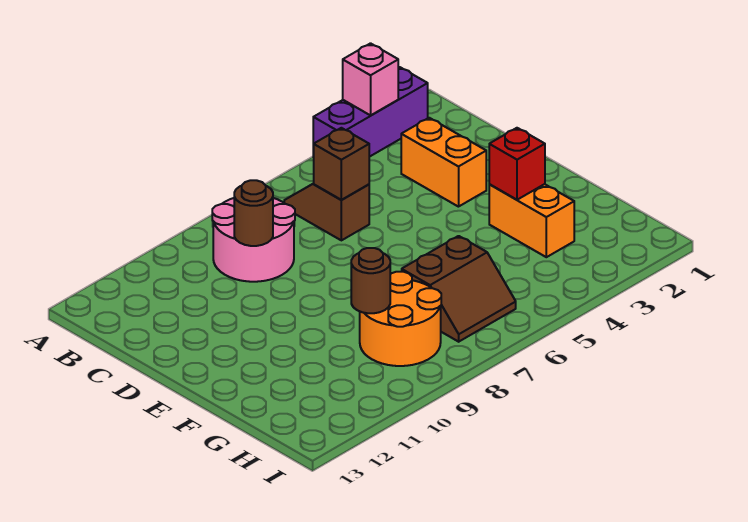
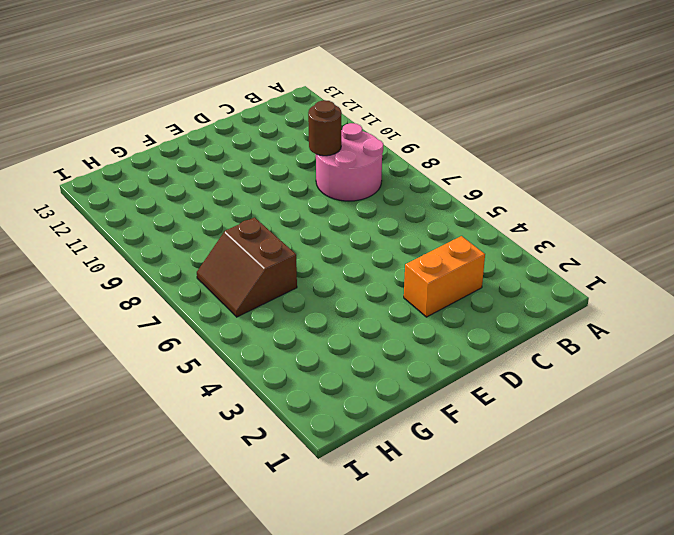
none -> purple 1x3 brick [313,67,428,157]
none -> brown 1x2 slope [284,184,369,240]
none -> orange 1x2 brick [489,184,574,257]

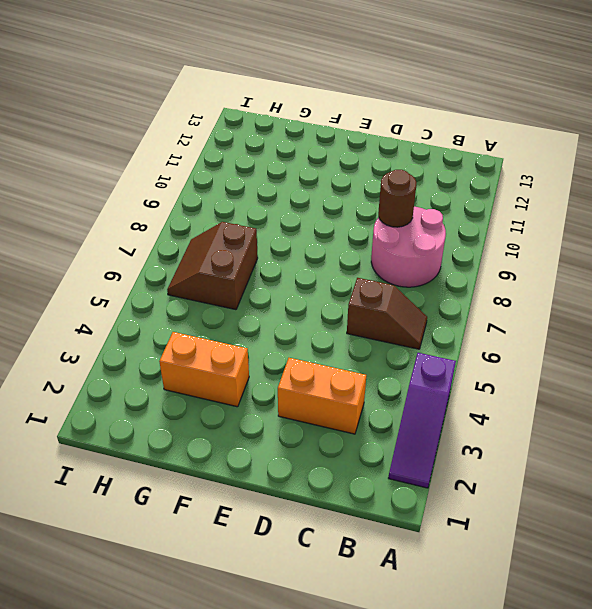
purple 1x3 slope [389,353,456,488] -> purple 1x3 brick [313,67,428,157]
none -> orange 2x2 round brick [360,272,441,366]
none -> pink 1x1 brick [343,43,398,115]
none -> brown 1x1 brick [313,128,369,200]

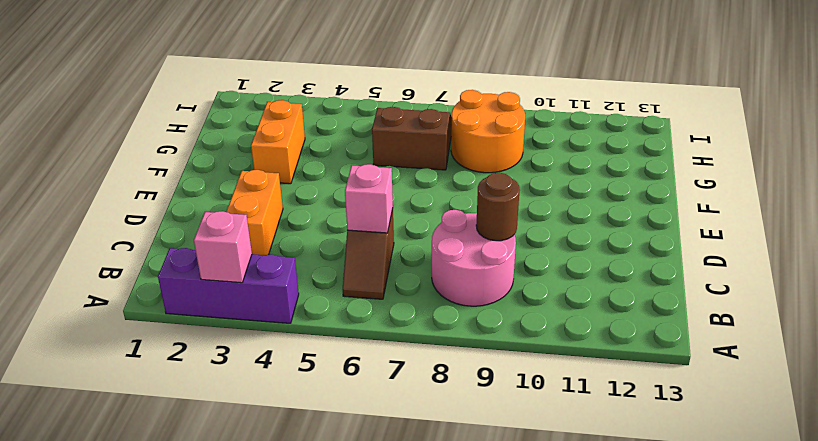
pink 1x1 brick [345,164,393,233] -> brown 1x1 brick [313,128,369,200]
none -> red 1x1 brick [489,128,545,200]
none -> brown 1x1 round brick [351,248,390,313]

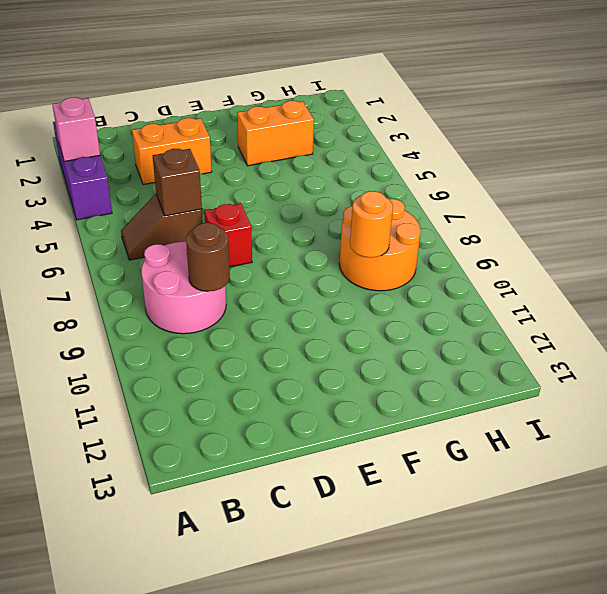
red 1x1 brick [204,203,252,267] -> red 1x1 brick moved to [489,128,545,200]
orange 1x1 round brick [350,191,393,258] -> brown 1x1 round brick [351,248,390,313]
none -> brown 2x2 slope [402,236,516,342]

